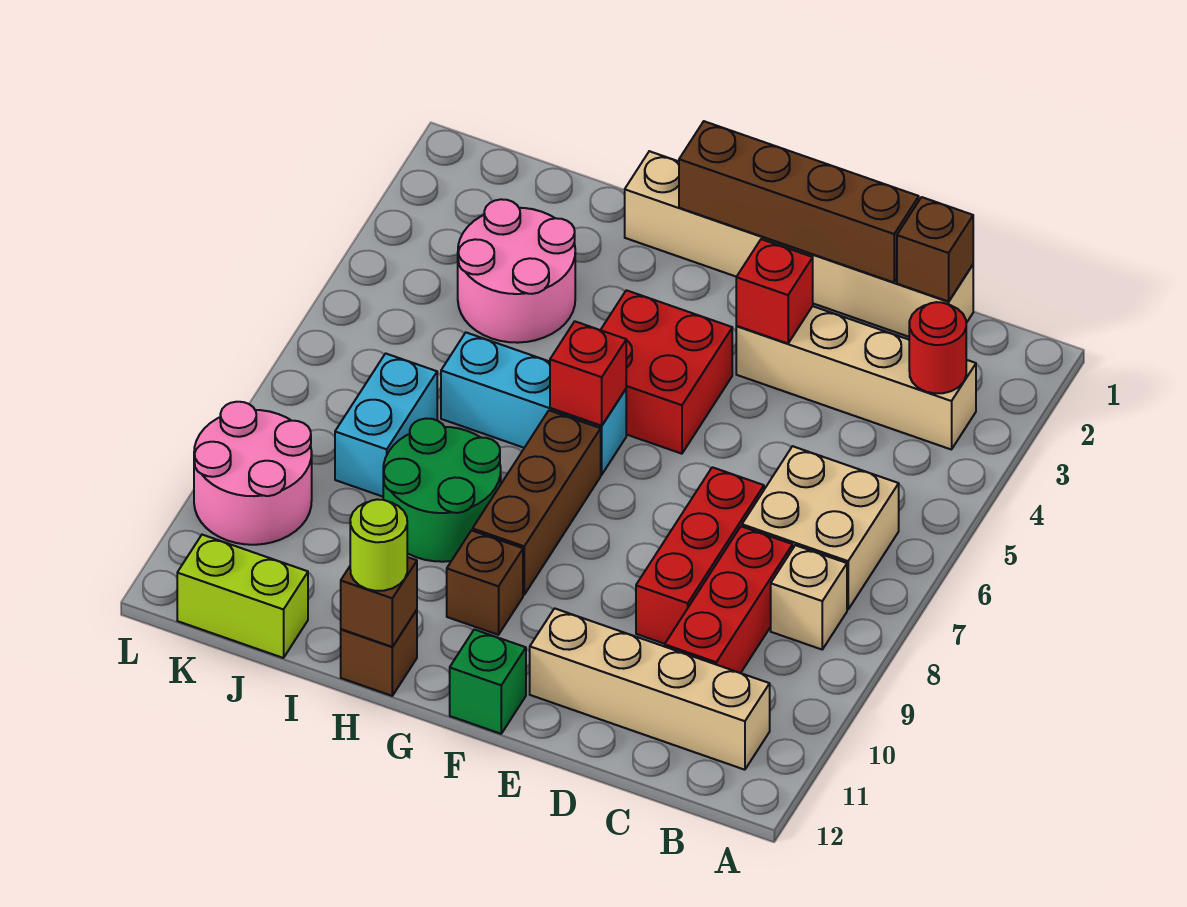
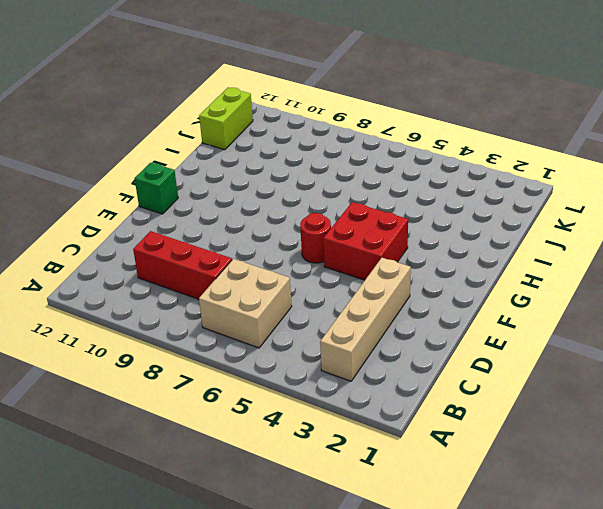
red 1x1 round brick [300,213,331,263] -> red 1x1 round brick moved to [909,302,966,394]
none -> tan 1x1 brick [771,545,847,649]
none -> tan 1x4 brick [530,608,770,770]
none -> tan 1x6 brick [625,151,973,337]

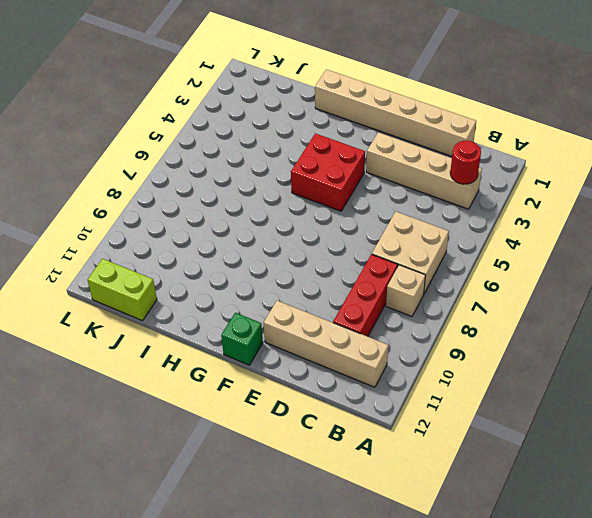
none -> red 1x3 brick [636,467,764,644]
none -> cyan 1x3 brick [441,333,626,475]
none -> brown 1x3 brick [473,410,601,595]

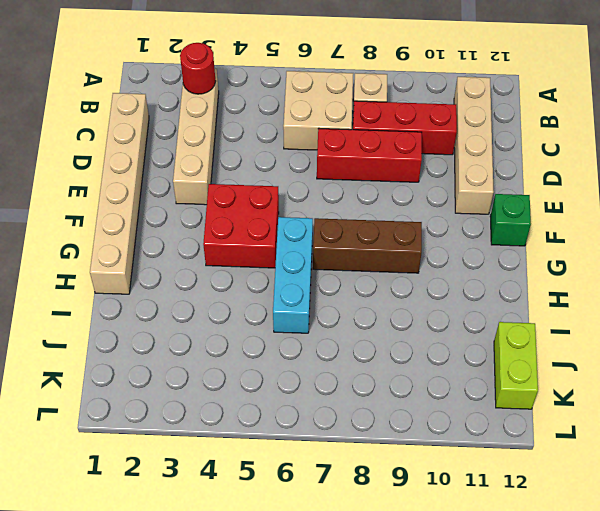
none -> brown 1x1 brick [447,530,523,635]
none -> green 2x2 round brick [383,418,501,562]
none -> brown 1x1 brick [341,610,417,696]

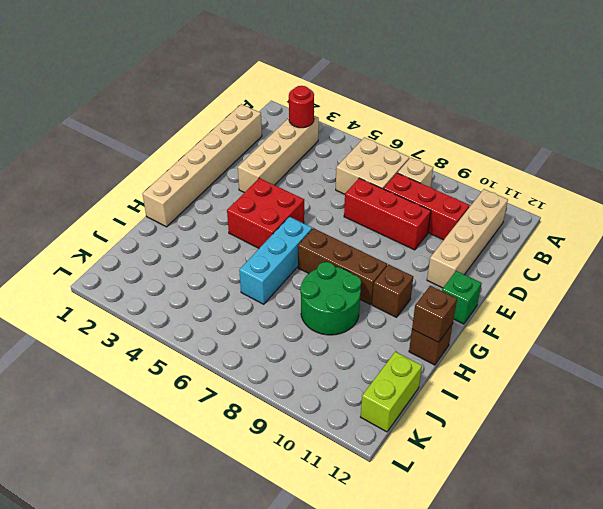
none -> pink 2x2 round brick [458,199,575,343]
none -> cyan 1x2 brick [335,353,437,497]
none -> pink 2x2 round brick [194,402,312,545]

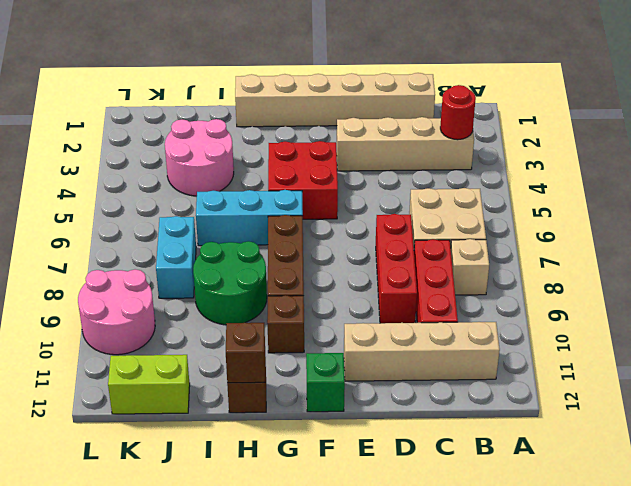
none -> brown 1x1 brick [897,197,973,301]
none -> brown 1x4 brick [679,121,919,282]
none -> red 1x1 brick [736,239,813,344]

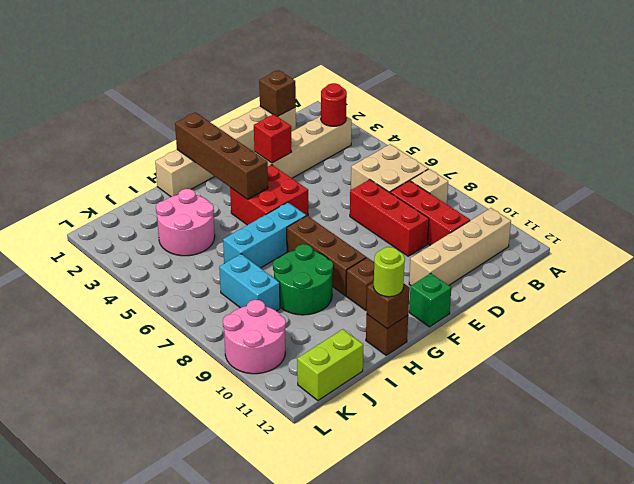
brown 1x4 brick [175,112,268,199] -> brown 1x4 brick turned to [679,121,919,282]
none -> red 1x1 brick [550,321,626,426]

